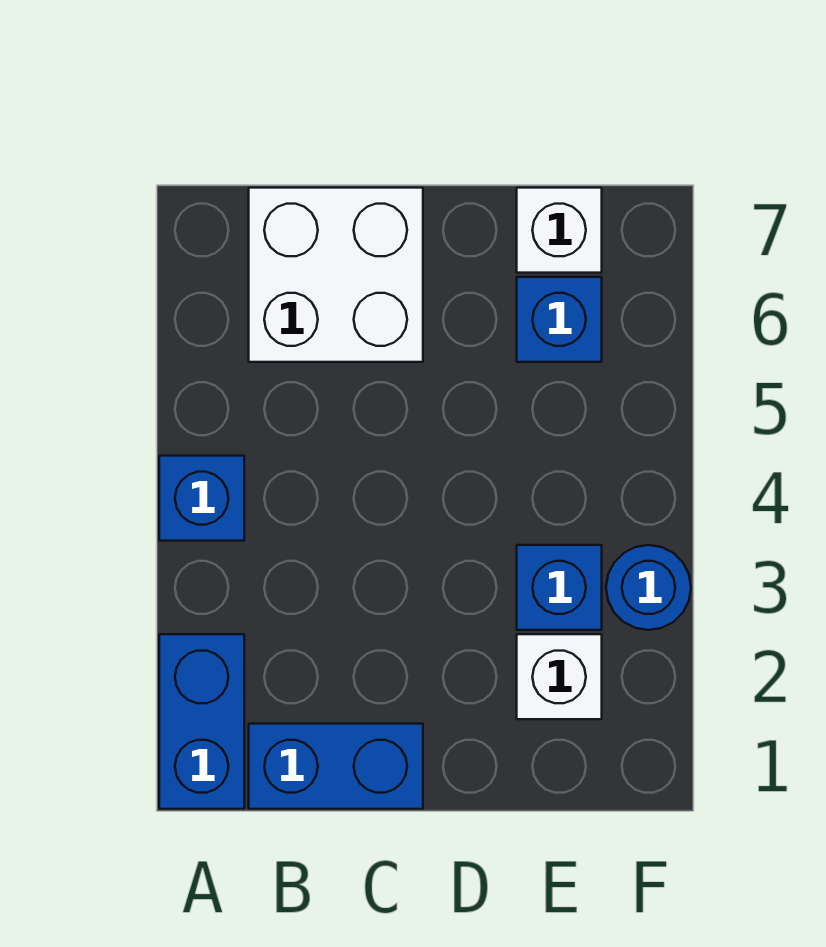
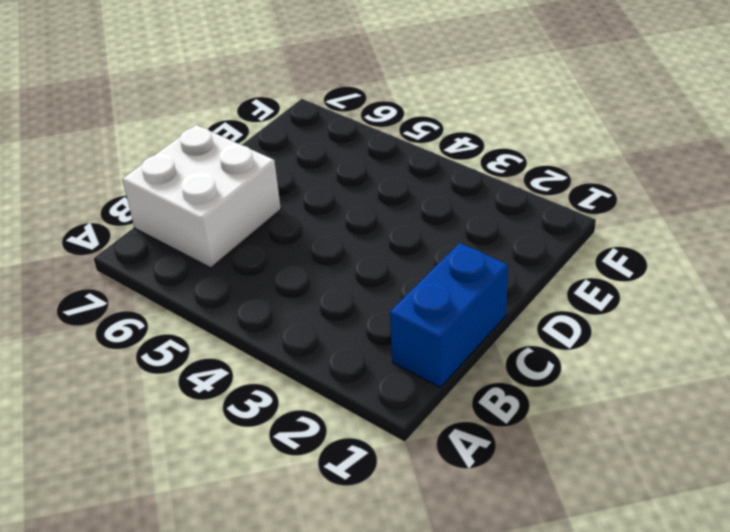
none -> blue 1x2 brick [159,634,244,809]
none -> blue 1x1 brick [159,456,244,541]

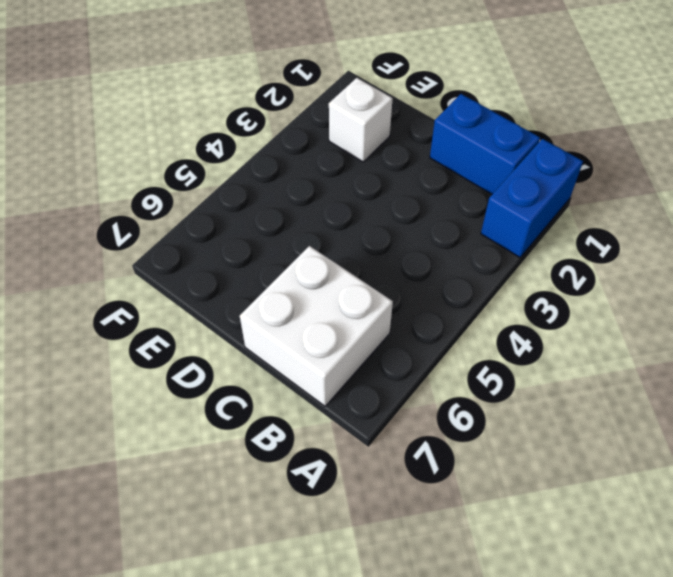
none -> blue 1x1 brick [159,456,244,541]
none -> blue 1x1 brick [517,545,602,630]

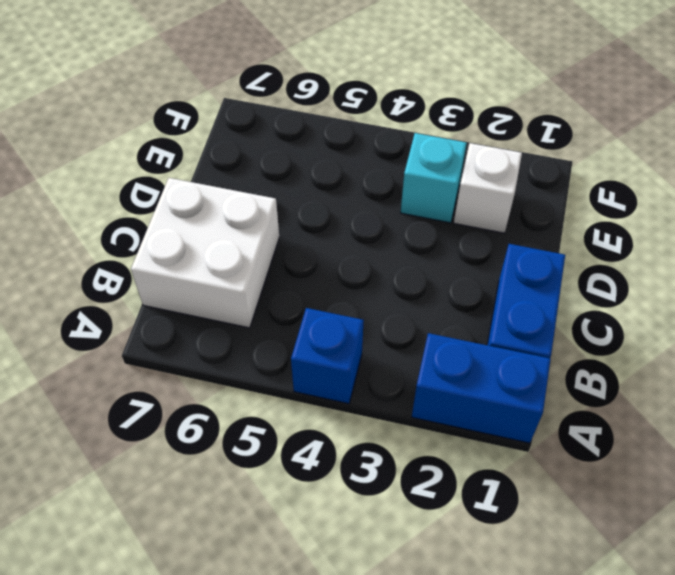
cyan 1x1 brick [401,133,466,223] -> blue 1x1 brick [517,545,602,630]
none -> blue 1x1 brick [517,277,602,362]
none -> white 1x1 brick [517,188,602,273]

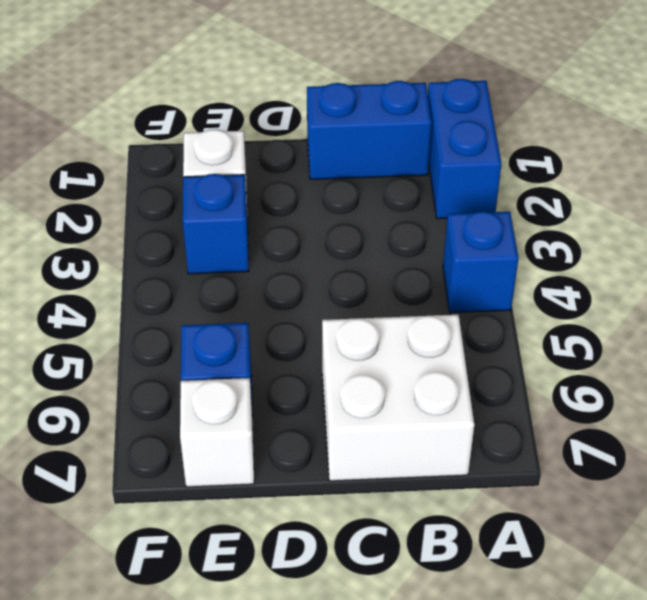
none -> blue 1x1 round brick [606,545,691,630]

